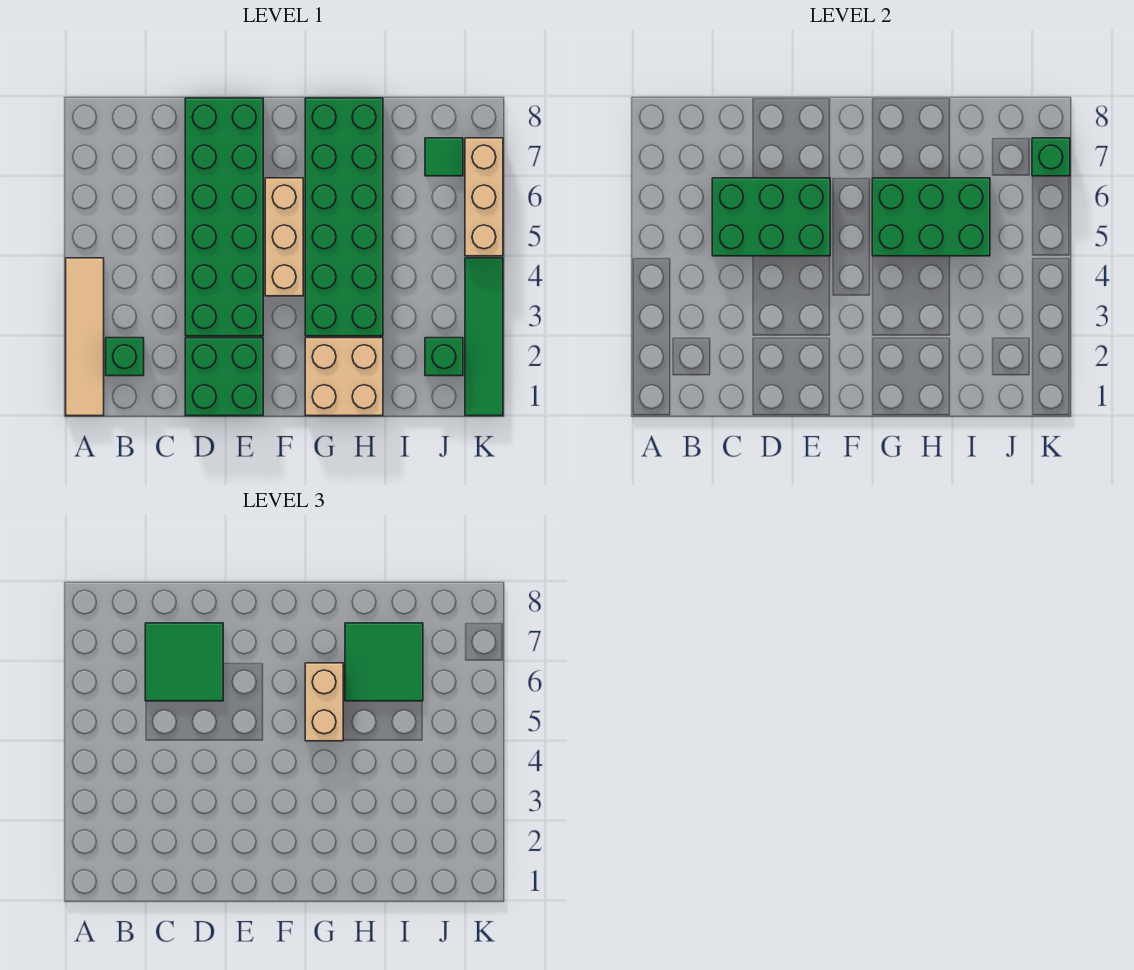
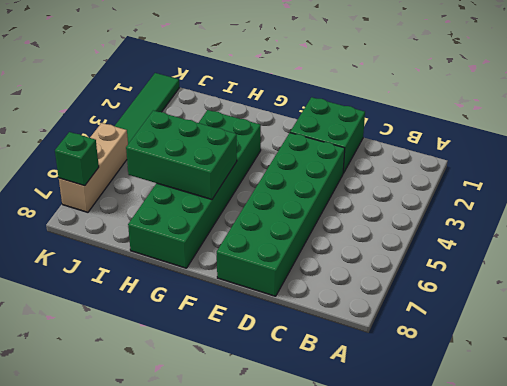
none -> tan 1x4 tile [66,258,104,416]
none -> green 1x1 brick [106,338,144,376]
none -> tan 1x3 brick [265,178,303,296]

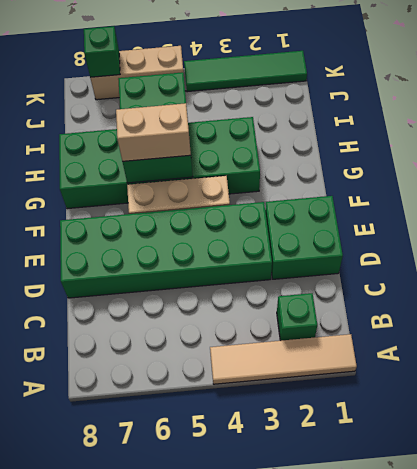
none -> tan 2x2 brick [305,338,383,416]
none -> green 1x1 brick [425,338,463,376]
none -> green 1x1 tile [425,138,463,176]

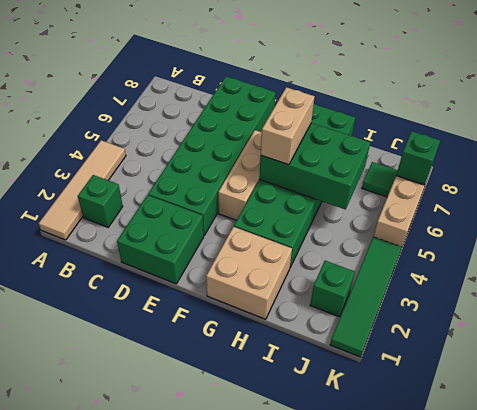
none -> green 2x3 brick [712,178,830,256]
none -> green 2x2 tile [145,623,223,701]
none -> green 2x2 tile [345,623,423,701]

